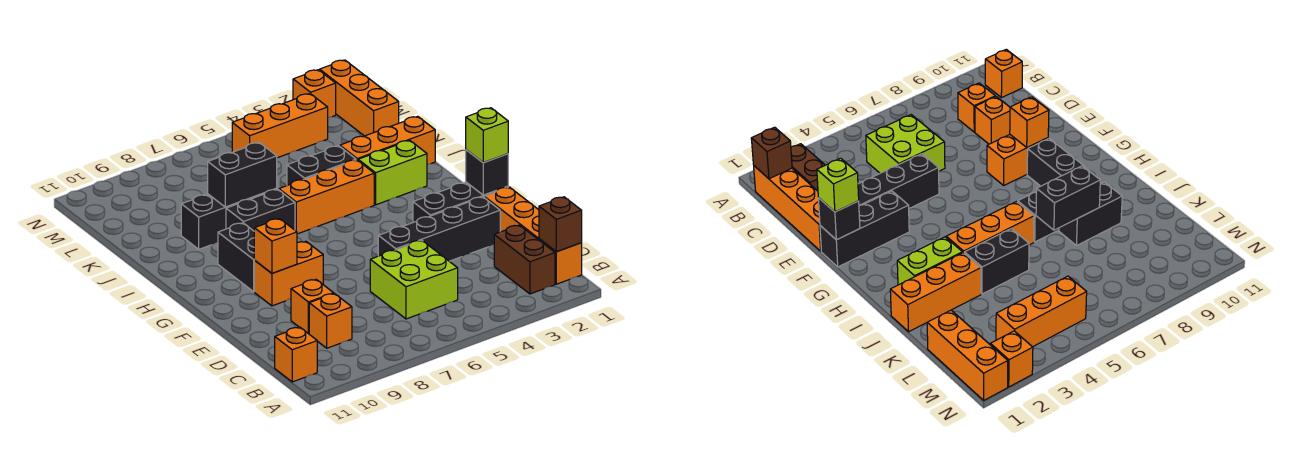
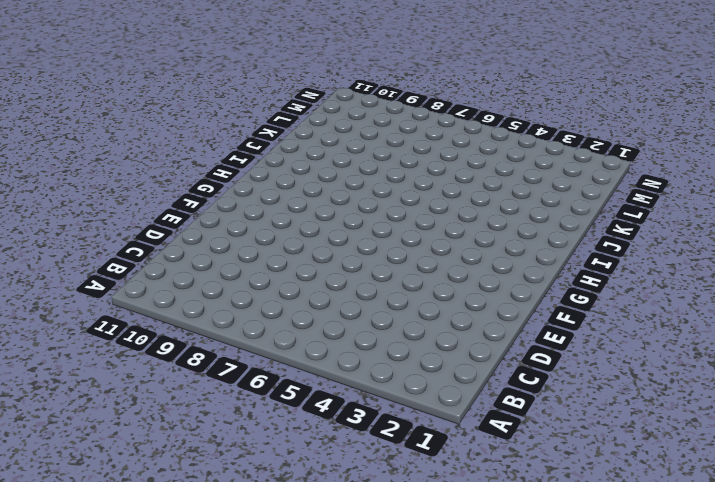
none -> orange 1x4 brick [484,187,582,284]
none -> brown 1x2 brick [494,225,555,294]
none -> orange 1x1 brick [275,327,317,382]

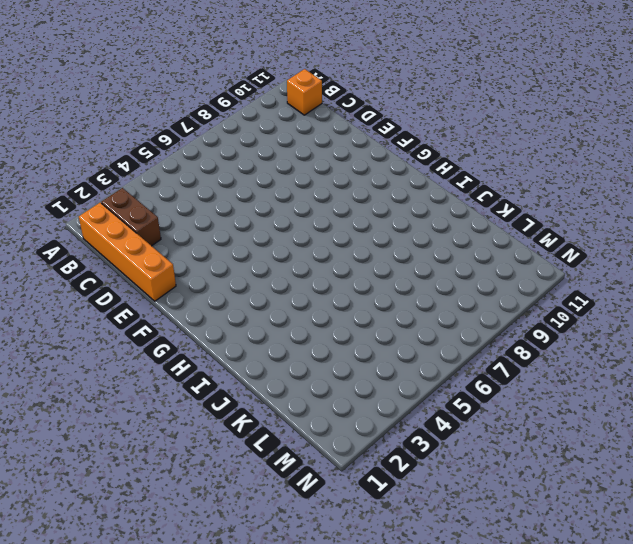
none -> lime 2x2 brick [370,240,458,319]
none -> orange 1x1 brick [309,294,352,348]
none -> orange 1x1 brick [291,280,334,334]

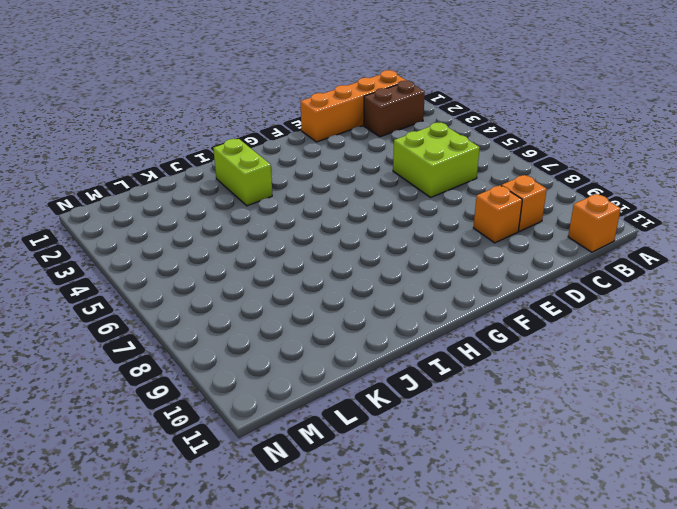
none -> black 1x4 brick [378,197,500,261]
none -> black 1x3 brick [413,182,508,222]
none -> orange 1x2 brick [254,241,323,306]

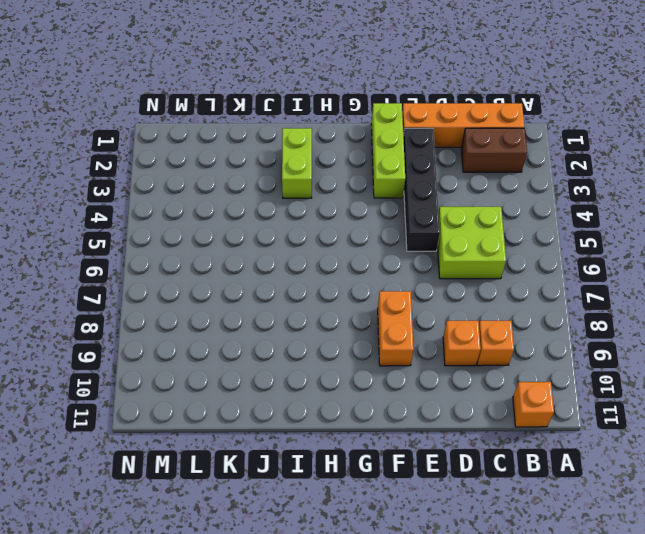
lime 1x3 brick [371,103,405,198] -> black 1x3 brick [413,182,508,222]
none -> black 1x2 brick [218,223,255,292]
none -> orange 1x3 brick [279,160,374,234]
none -> black 1x2 brick [226,189,295,231]

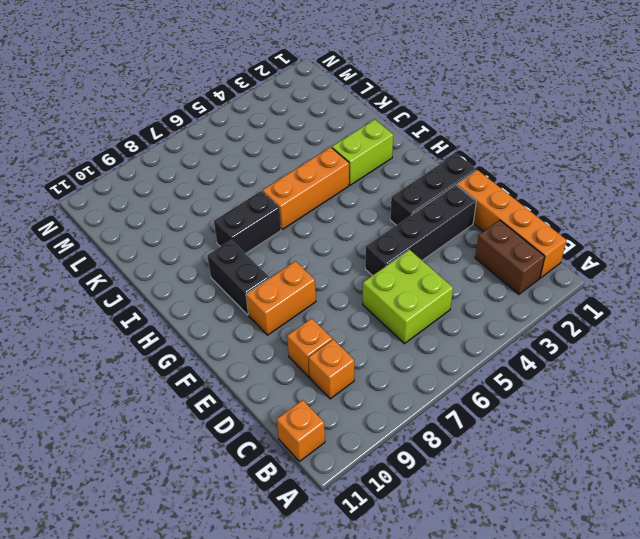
none -> orange 1x3 brick [340,116,435,164]
none -> black 1x2 brick [287,146,356,185]
none -> black 1x2 brick [181,194,250,249]

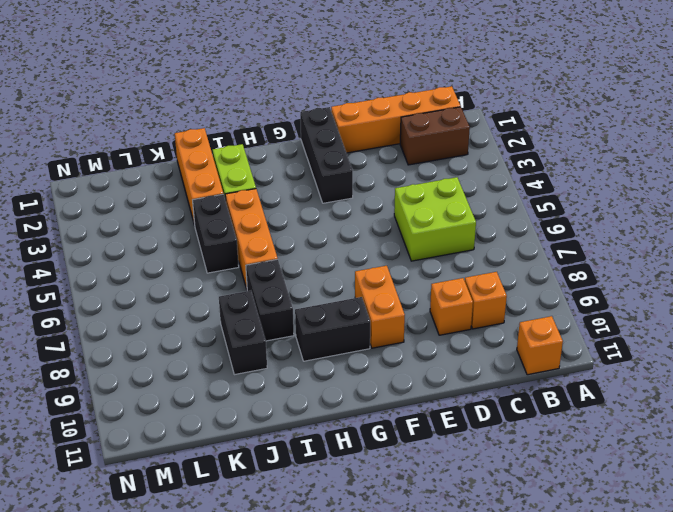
none -> black 1x4 brick [378,197,500,261]
none -> orange 1x3 brick [320,60,399,136]
none -> orange 1x3 brick [232,94,328,158]

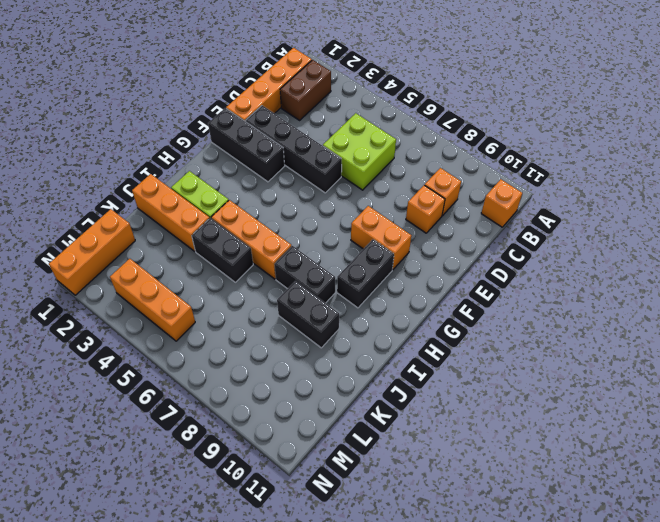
none -> orange 1x1 brick [293,70,336,117]
none -> brown 1x1 brick [539,197,582,252]
none -> black 1x1 brick [466,150,508,195]

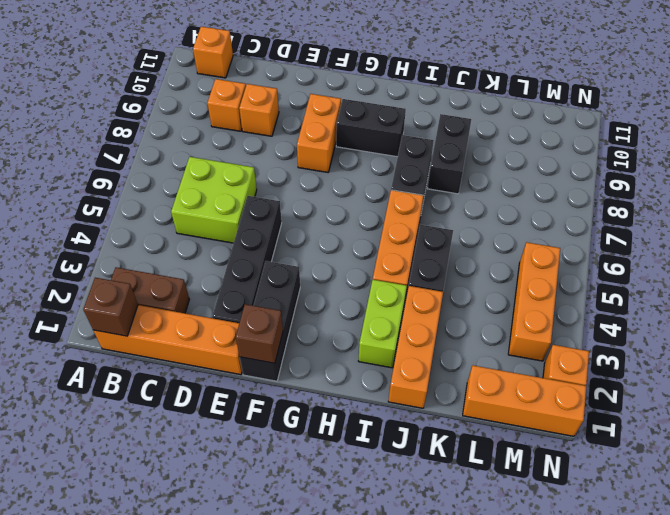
brown 1x1 brick [236,304,283,363] -> black 1x1 brick [466,150,508,195]
none -> orange 1x1 brick [254,219,297,273]
none -> black 1x2 brick [208,143,277,207]
none -> lime 1x1 brick [466,108,508,163]

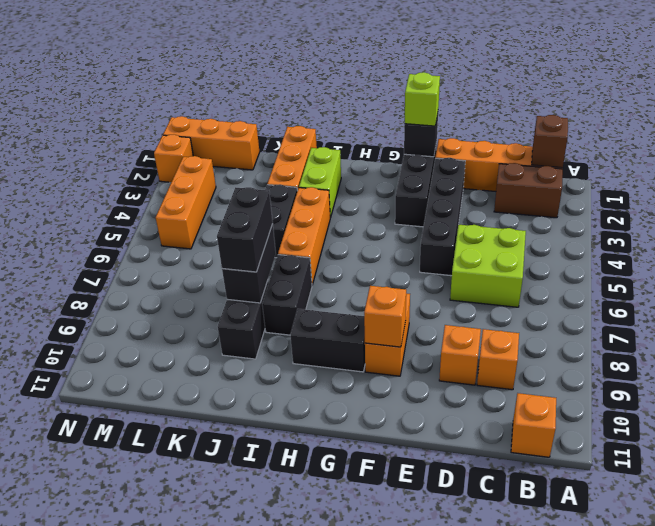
black 1x2 brick [217,187,273,272] -> none

